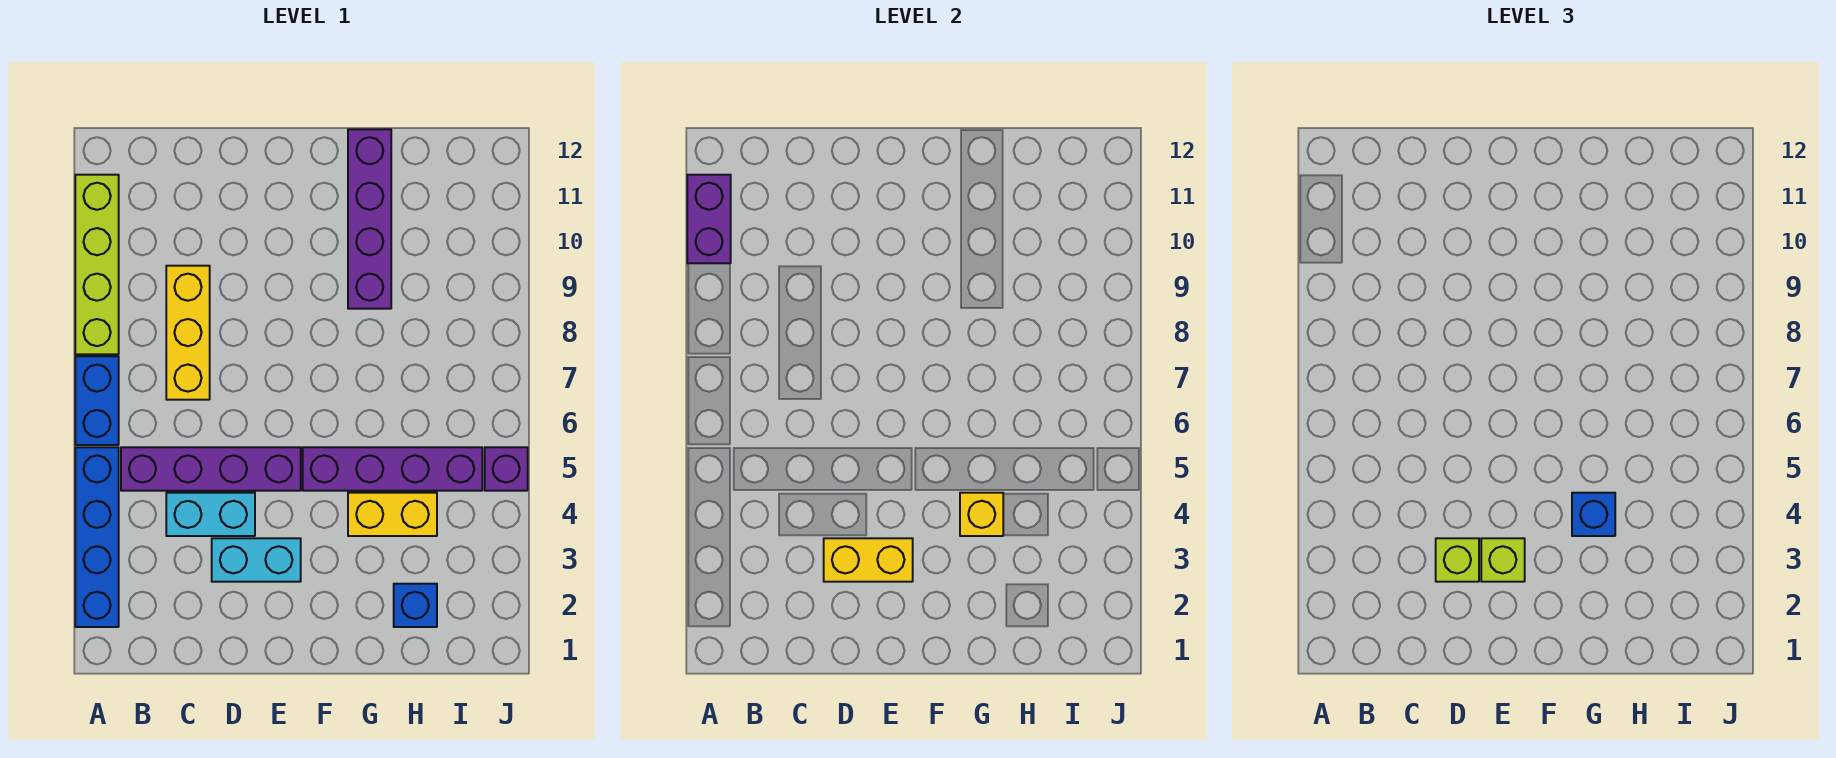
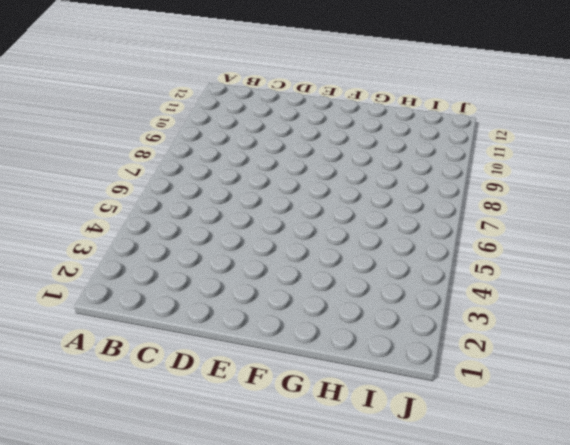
none -> blue 1x4 brick [75,447,119,627]
none -> blue 1x2 brick [75,356,119,445]
none -> lime 1x4 brick [75,175,119,354]

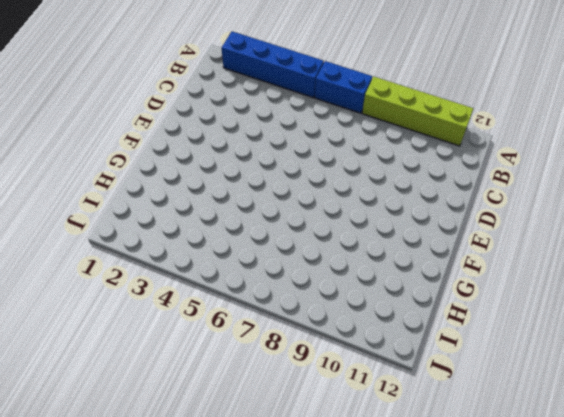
none -> purple 1x4 brick [121,447,301,491]
none -> cyan 1x2 brick [166,493,255,536]
none -> yellow 1x3 brick [166,266,210,400]

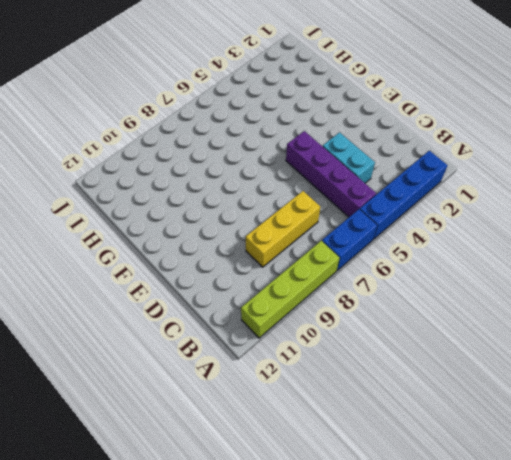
none -> cyan 1x2 brick [212,538,301,582]
none -> purple 1x4 brick [303,447,482,491]
none -> yellow 1x2 brick [348,493,437,536]

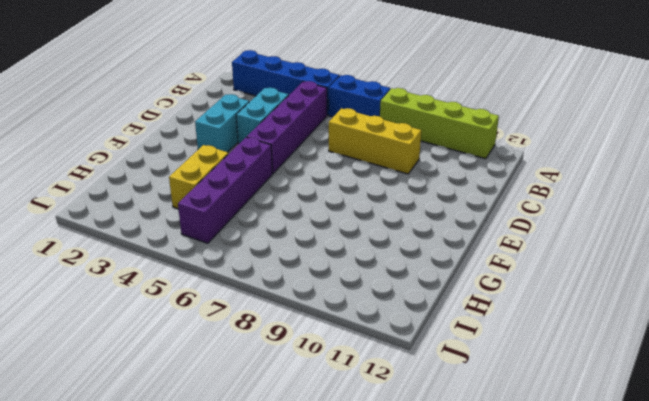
none -> purple 1x4 brick [348,129,391,309]
none -> blue 1x1 brick [394,584,437,627]
none -> purple 1x1 brick [485,447,528,491]

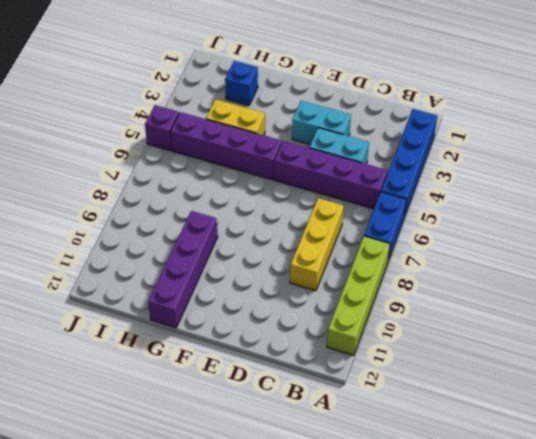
none -> purple 1x2 brick [687,175,731,263]
none -> yellow 1x2 brick [824,538,913,582]
none -> yellow 1x1 brick [960,493,1003,536]

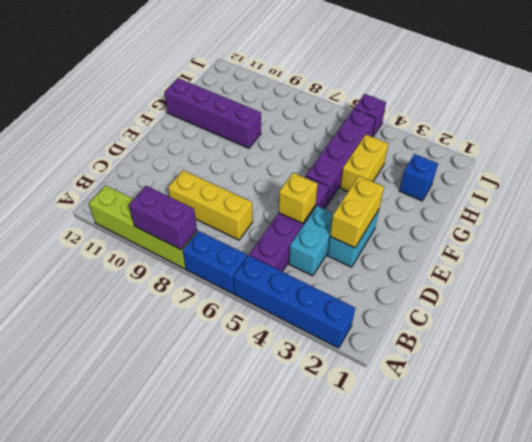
purple 1x2 brick [129,186,197,250] -> purple 1x2 brick moved to [687,175,731,263]
yellow 1x1 brick [279,173,318,224] -> yellow 1x1 brick moved to [960,493,1003,536]
none -> lime 1x1 brick [1436,538,1479,582]
none -> lime 1x1 brick [1481,538,1525,582]
none -> blue 1x1 brick [1572,493,1615,536]

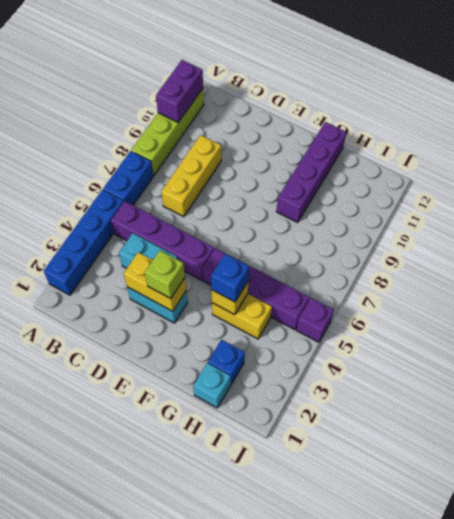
cyan 1x1 brick [193,363,231,408] -> none
none -> lime 1x1 brick [1436,538,1479,582]

